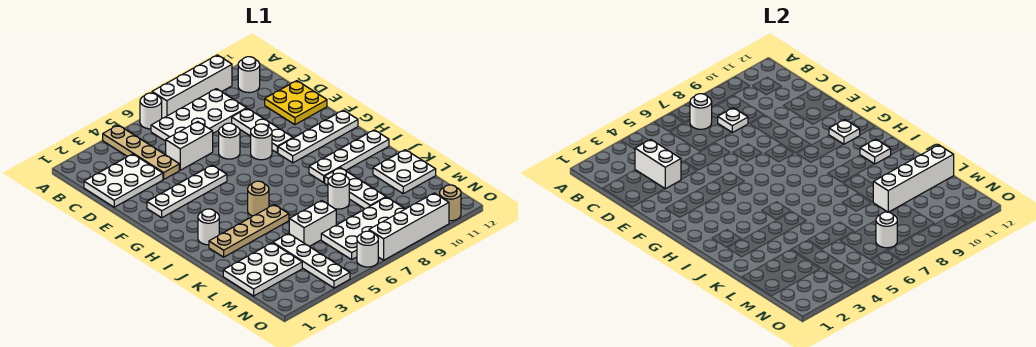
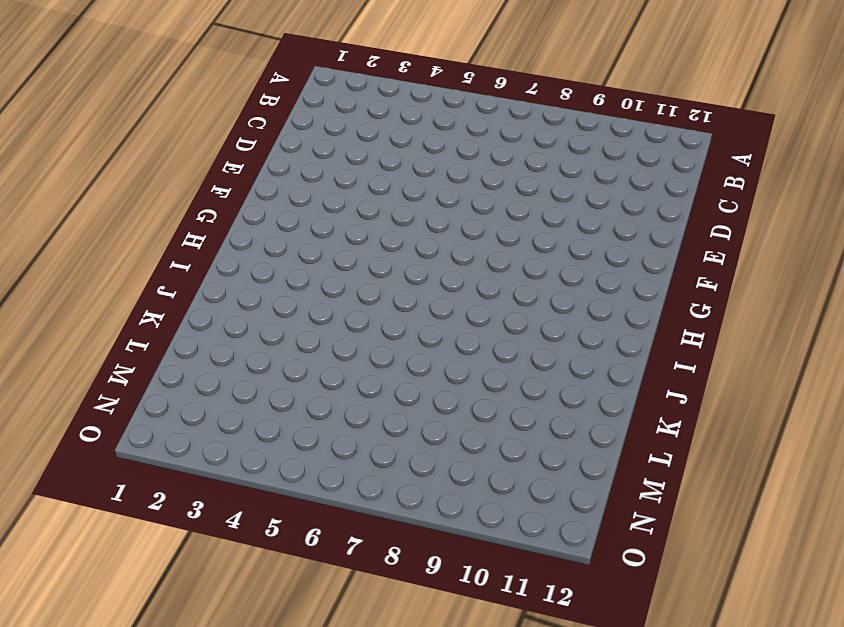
none -> tan 1x4 plate [103,125,179,179]
none -> white 1x1 round brick [140,93,162,129]
none -> white 1x4 brick [152,55,232,118]
none -> white 2x4 plate [151,89,247,141]

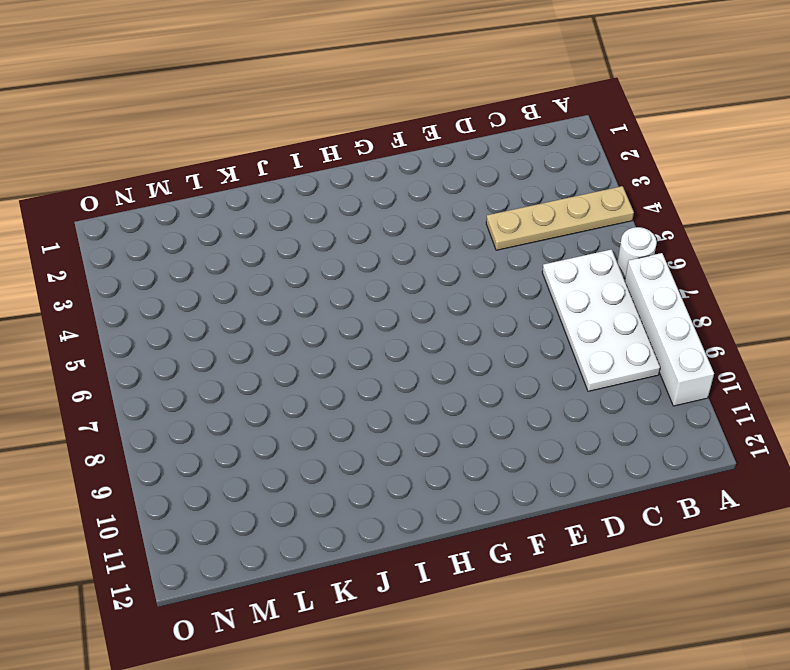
none -> white 1x1 round brick [238,57,260,93]
none -> white 2x3 plate [84,154,163,207]
none -> white 1x2 brick [166,122,213,170]
none -> white 1x3 plate [232,108,293,153]

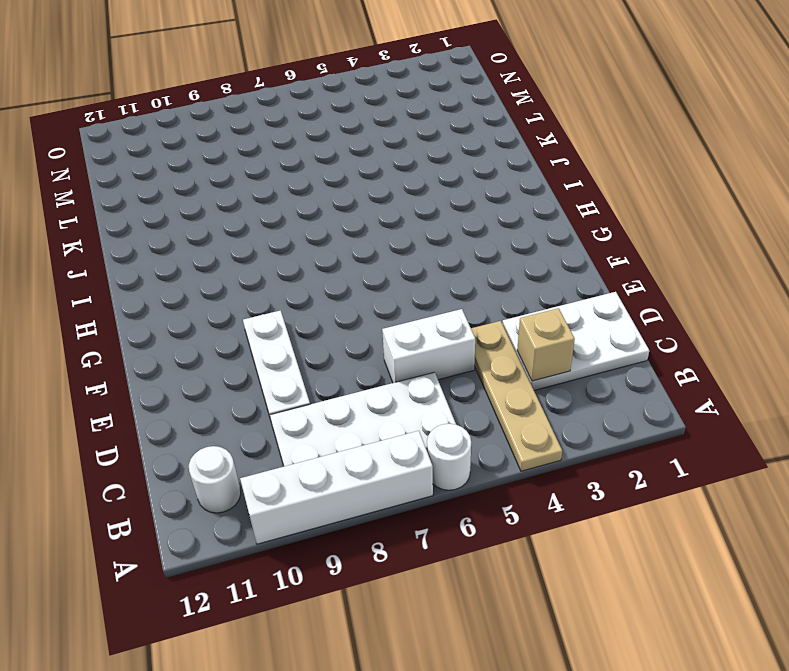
tan 1x1 brick [517,308,575,381] -> white 1x2 brick [635,139,681,189]
none -> yellow 2x2 plate [265,81,327,125]
none -> white 1x1 round brick [219,123,240,159]
none -> white 1x4 plate [147,165,227,218]
none -> white 1x1 round brick [251,124,272,160]

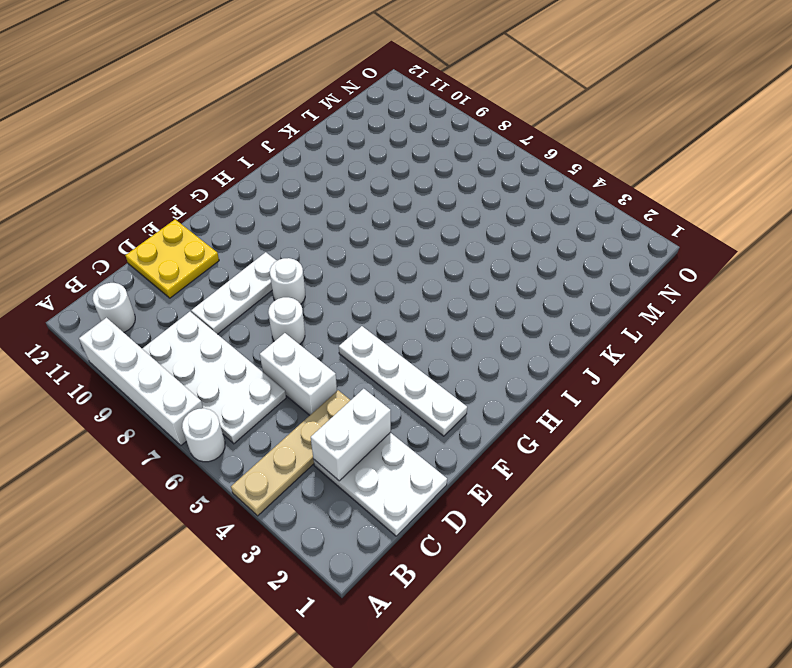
none -> white 1x4 plate [278,110,358,163]
none -> white 1x1 round brick [198,209,219,245]
none -> tan 1x1 round brick [248,181,269,216]
none -> white 1x4 plate [309,130,389,182]

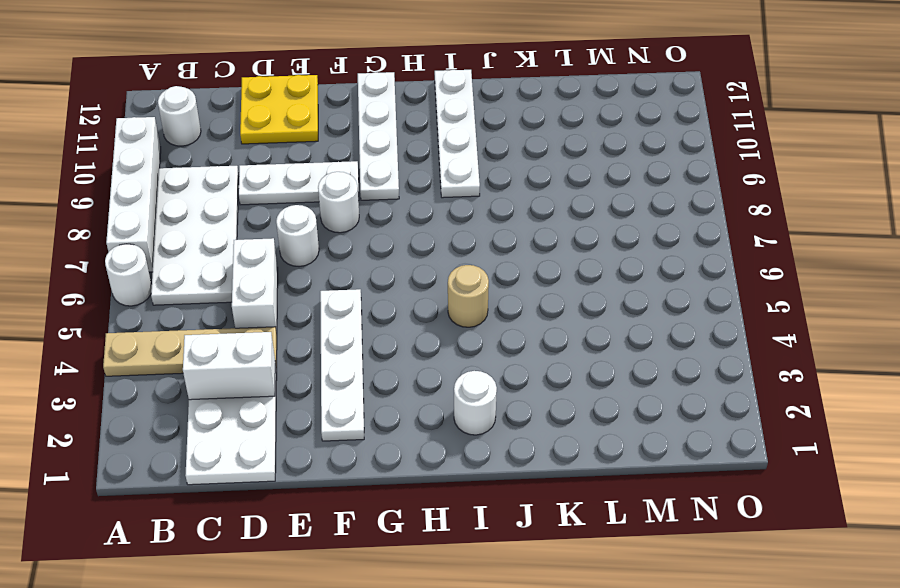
none -> tan 1x4 plate [209,205,289,257]
none -> white 1x3 plate [325,168,386,209]
none -> white 1x1 round brick [328,173,349,209]
none -> white 2x2 plate [373,150,436,194]

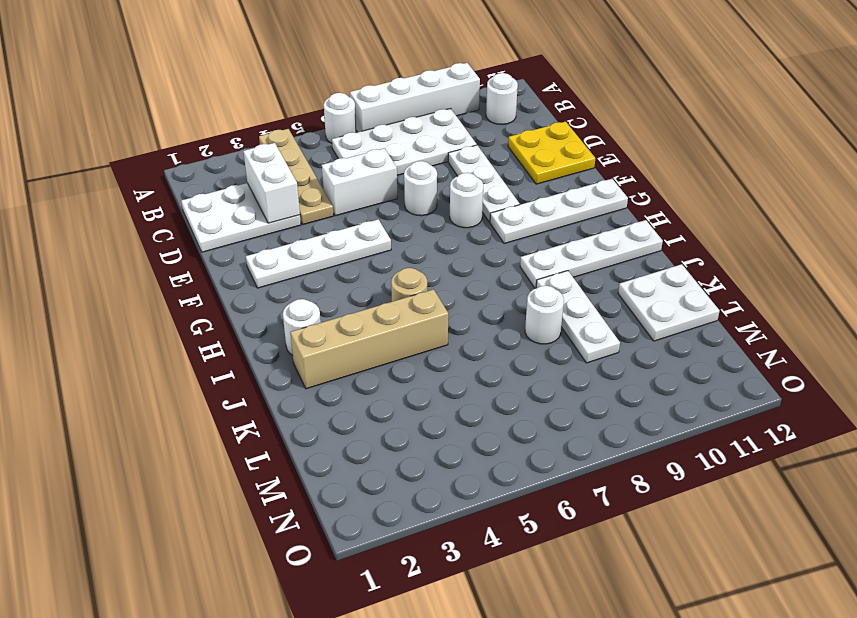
tan 1x4 brick [290,289,448,389] -> tan 1x4 plate [209,205,289,257]
none -> white 2x3 plate [223,243,302,296]
none -> white 1x4 plate [273,234,350,288]
none -> white 1x2 brick [289,200,336,246]
none -> white 2x4 plate [321,197,405,260]

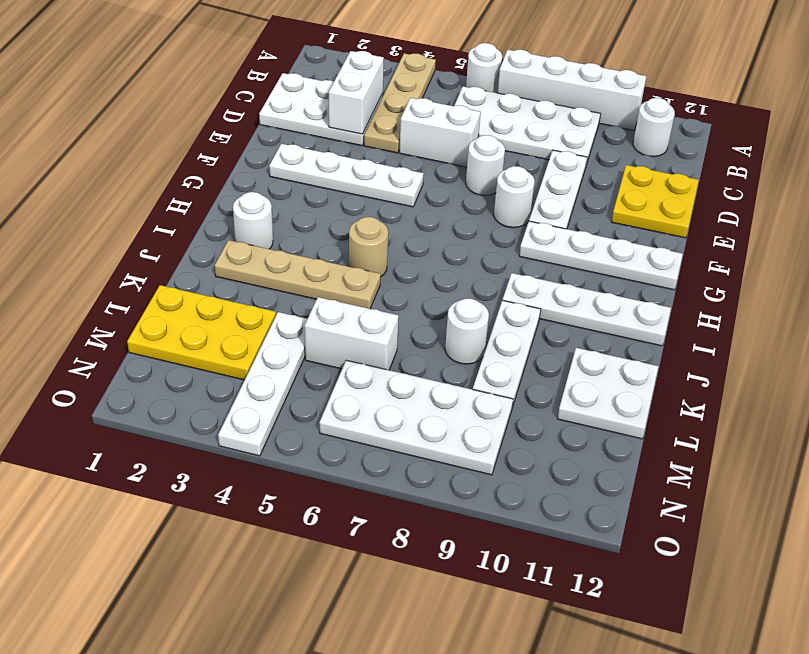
yellow 2x3 plate [127,285,276,380] -> white 2x3 plate [223,243,302,296]
none -> white 1x1 round brick [357,231,378,267]
none -> white 1x4 brick [369,193,449,260]
none -> tan 1x1 round brick [440,185,461,221]
none -> white 1x1 round brick [690,94,712,129]

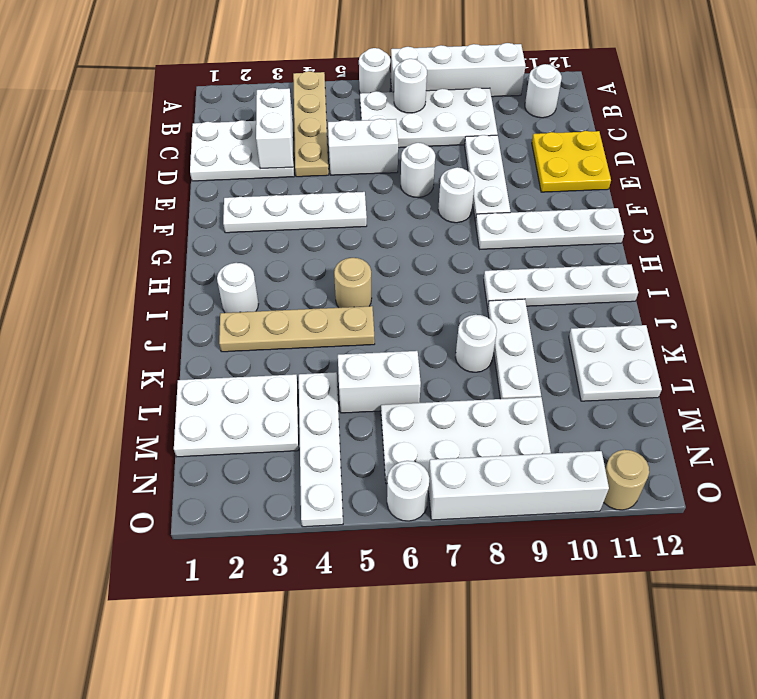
none -> white 1x1 plate [718,108,748,133]
none -> white 1x1 plate [829,120,860,144]
none -> white 1x1 plate [860,139,891,164]
none -> white 1x4 brick [873,145,954,212]

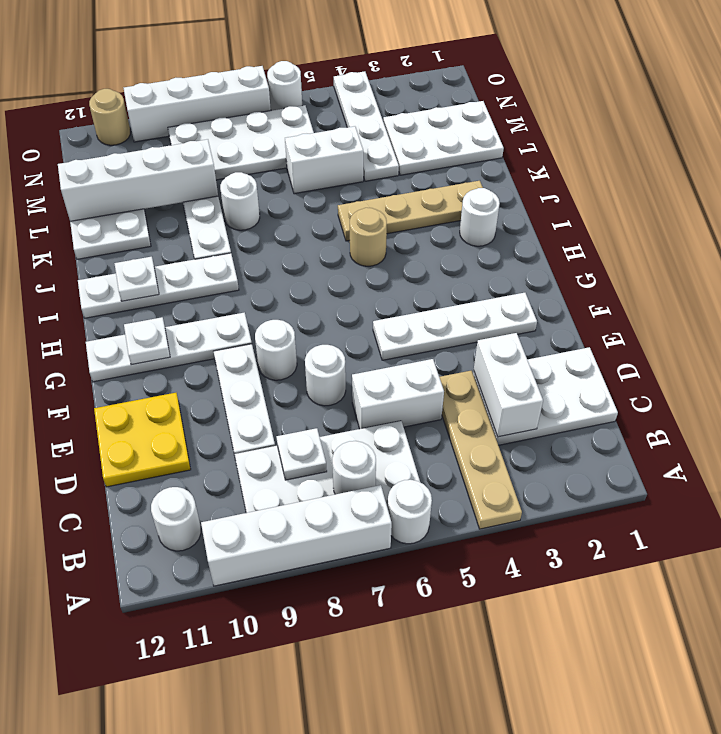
none -> white 1x1 round brick [876,212,897,248]

